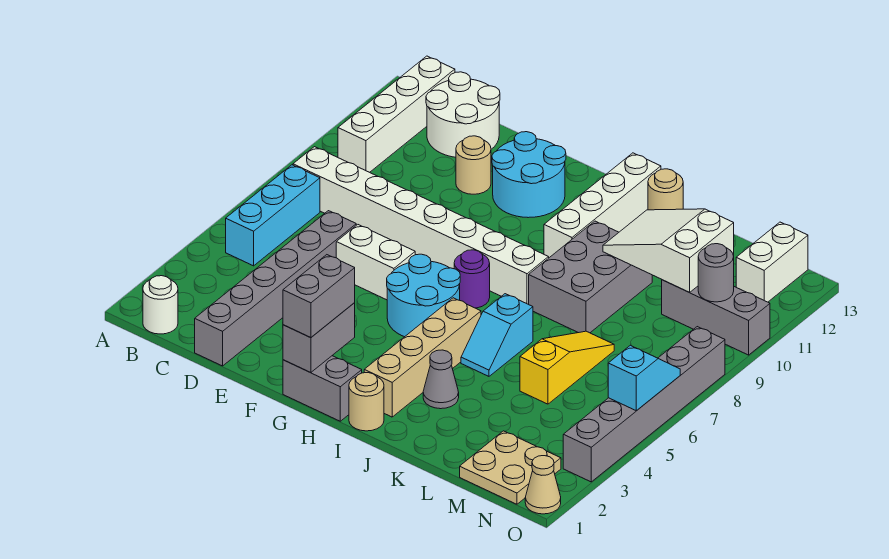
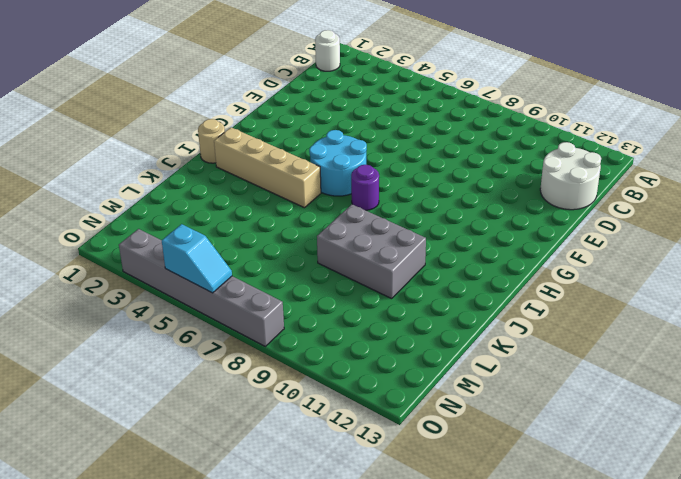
none -> cyan 1x3 brick [226,165,320,266]
none -> white 1x8 brick [293,147,549,304]
none -> white 1x4 brick [338,56,455,172]
none -> grey 1x6 brick [195,211,356,366]

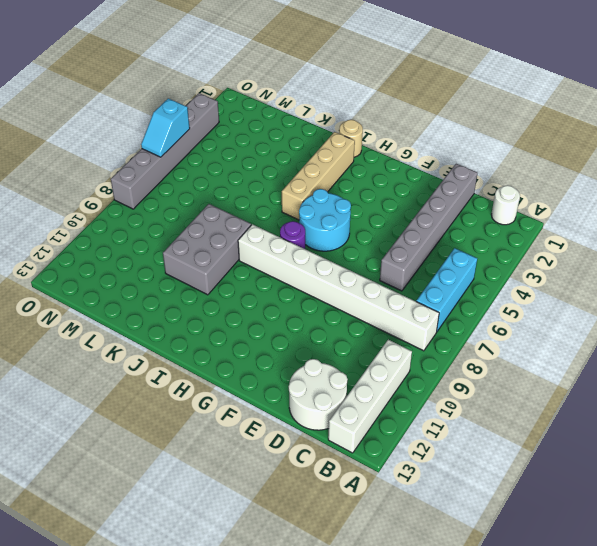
none -> white 1x2 brick [336,225,415,300]
none -> tan 1x1 round brick [456,136,491,194]
none -> cyan 2x2 round brick [492,132,566,218]
none -> grey 1x2 brick [283,356,362,421]

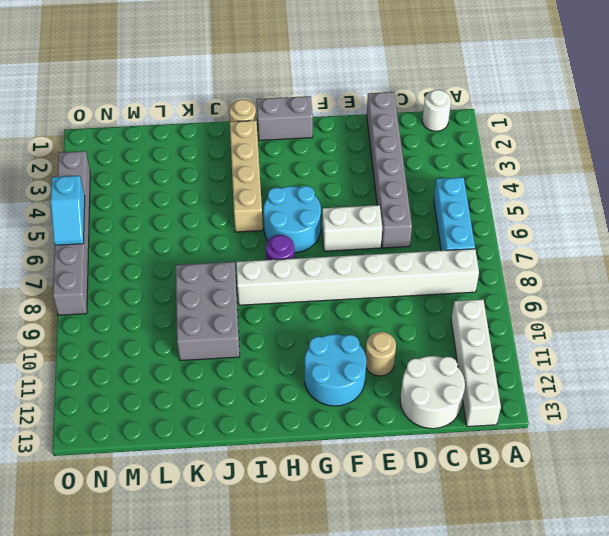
none -> white 1x4 brick [544,153,661,258]
none -> grey 1x1 cone [423,350,459,409]
none -> cyan 1x2 slope [461,294,533,376]
none -> tan 1x1 round brick [648,169,683,210]

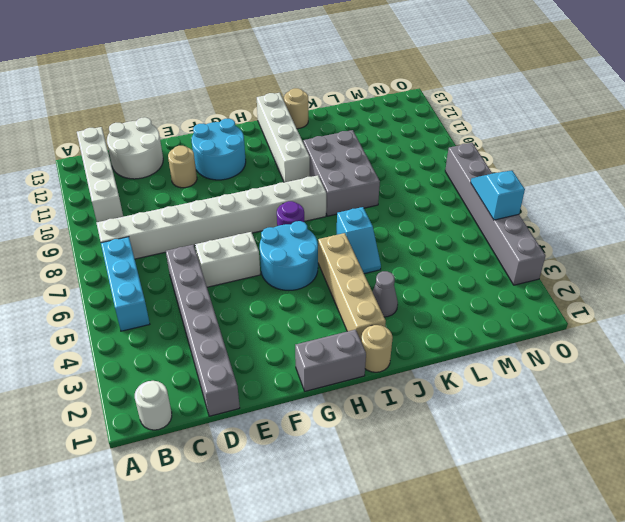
none -> yellow 1x3 slope [520,331,614,404]
none -> tan 2x2 plate [460,431,561,504]
none -> grey 1x3 brick [662,280,770,355]
none -> white 1x2 brick [736,222,808,302]

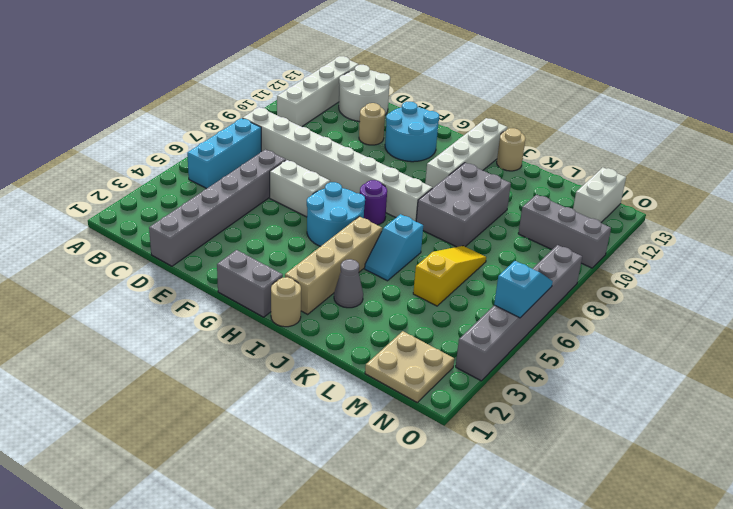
none -> white 1x1 round brick [143,276,178,334]
none -> tan 1x1 cone [525,456,561,514]
none -> grey 1x2 brick [283,303,355,373]
none -> white 2x3 slope [603,209,734,292]

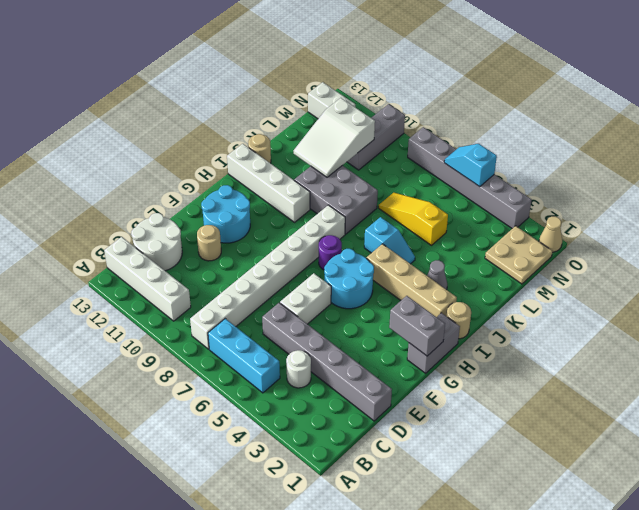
white 1x1 round brick [286,350,311,388] -> white 1x1 round brick moved to [143,276,178,334]
none -> grey 1x1 round brick [698,244,734,302]
none -> grey 1x2 brick [283,255,355,338]

